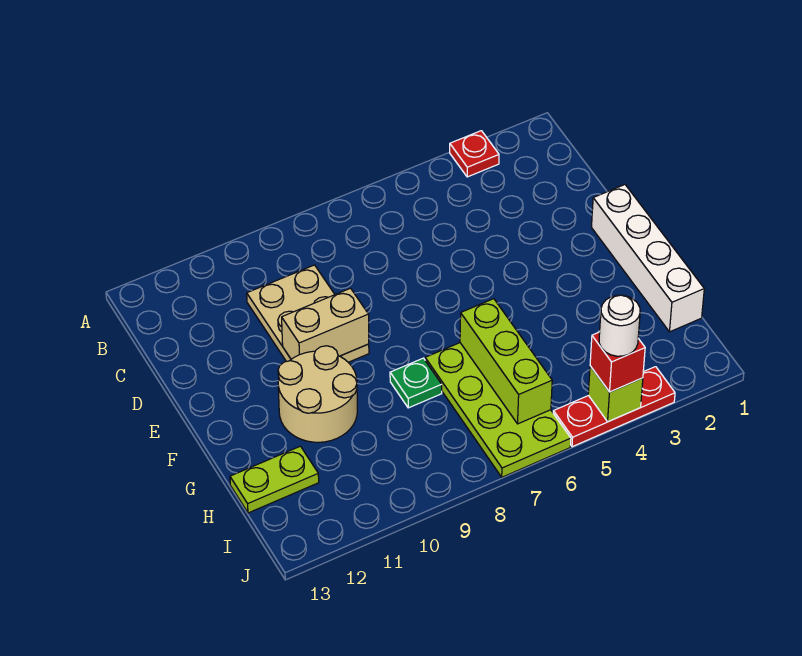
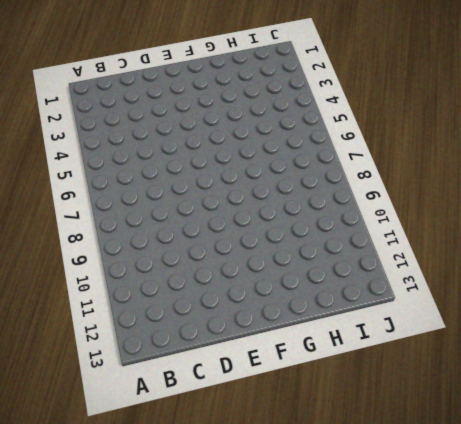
none -> red 1x1 plate [450,131,499,177]
none -> tan 2x3 plate [247,265,369,362]
none -> white 1x4 brick [591,185,704,332]

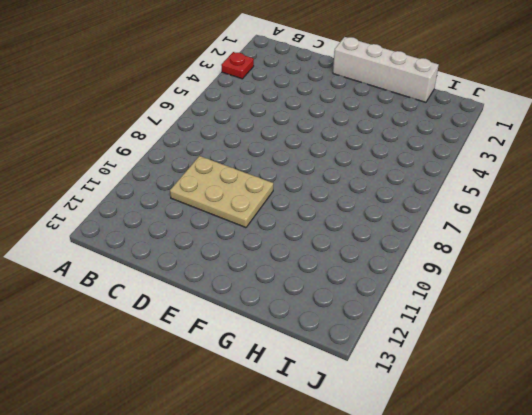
none -> tan 2x2 round brick [278,346,357,442]
none -> lime 2x4 plate [425,343,571,477]
none -> green 1x1 plate [390,358,442,408]

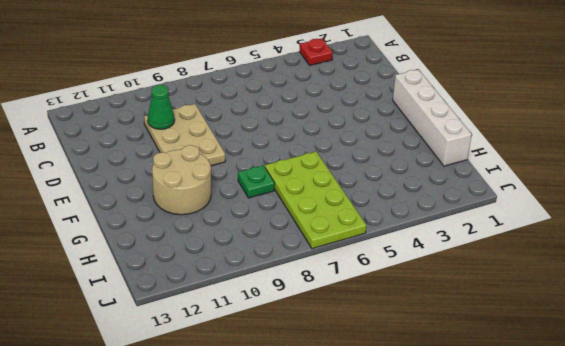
green 1x1 cone [148,85,175,129] -> none
none -> lime 1x2 plate [230,446,319,513]
none -> red 1x3 plate [553,367,675,447]
none -> tan 1x2 brick [282,288,369,359]

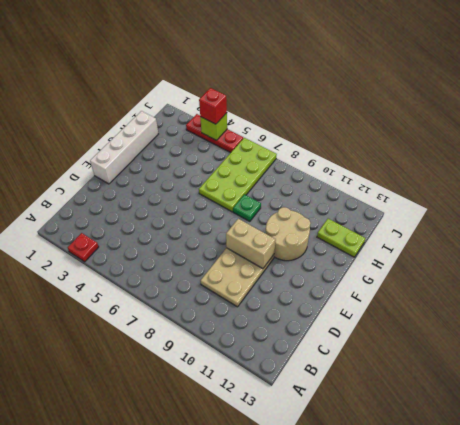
none -> lime 1x3 brick [460,299,552,424]
none -> white 1x1 round brick [599,295,640,356]

